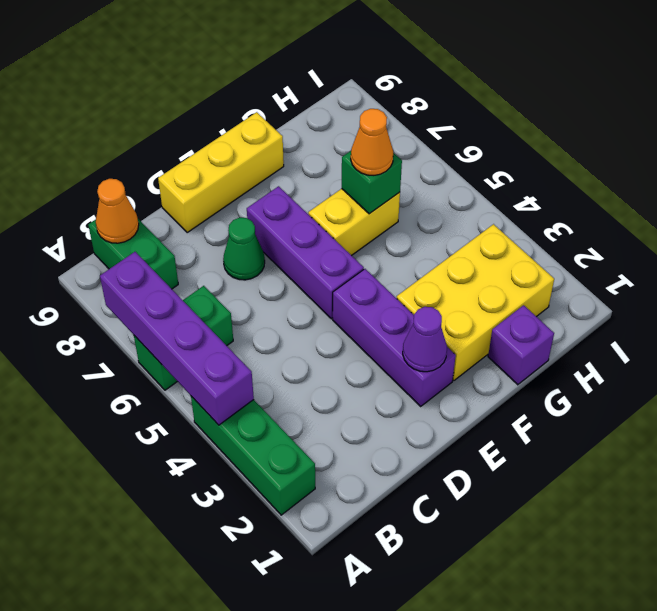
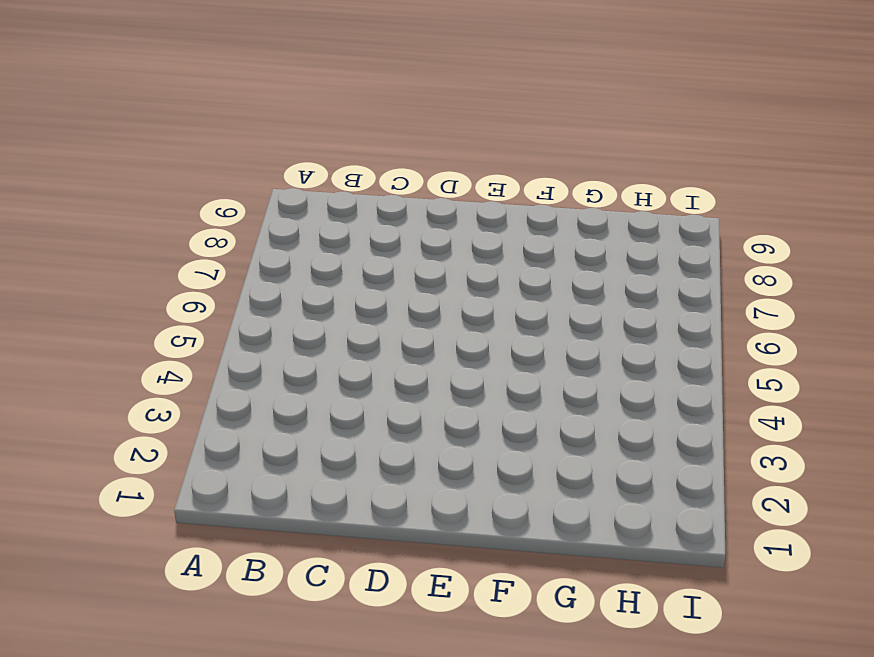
none -> green 1x3 brick [191,396,315,515]
none -> green 1x2 brick [134,286,233,390]
none -> green 1x2 brick [88,219,178,289]

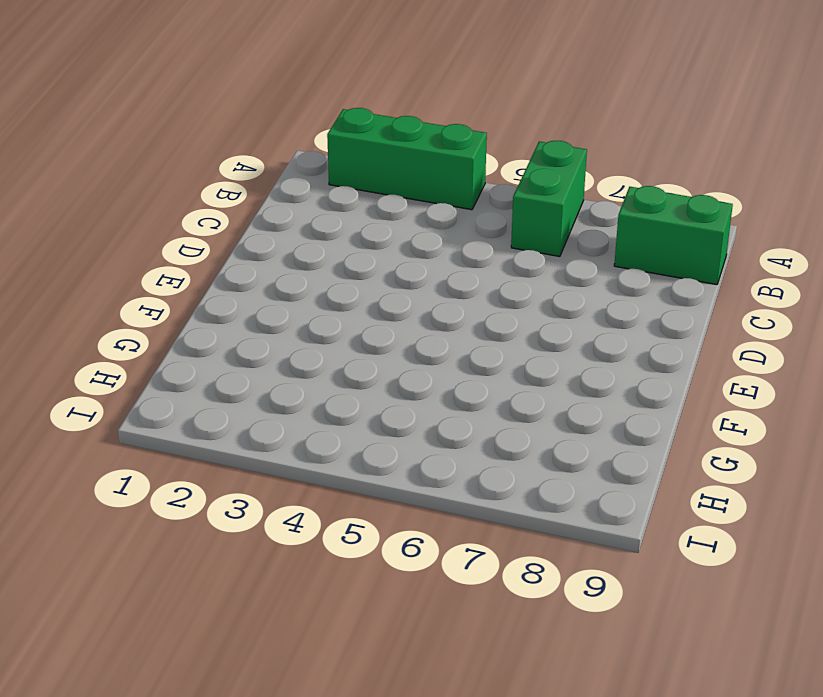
none -> green 1x1 cone [223,218,265,280]
none -> yellow 1x3 brick [158,112,284,232]
none -> purple 1x3 brick [333,269,456,406]

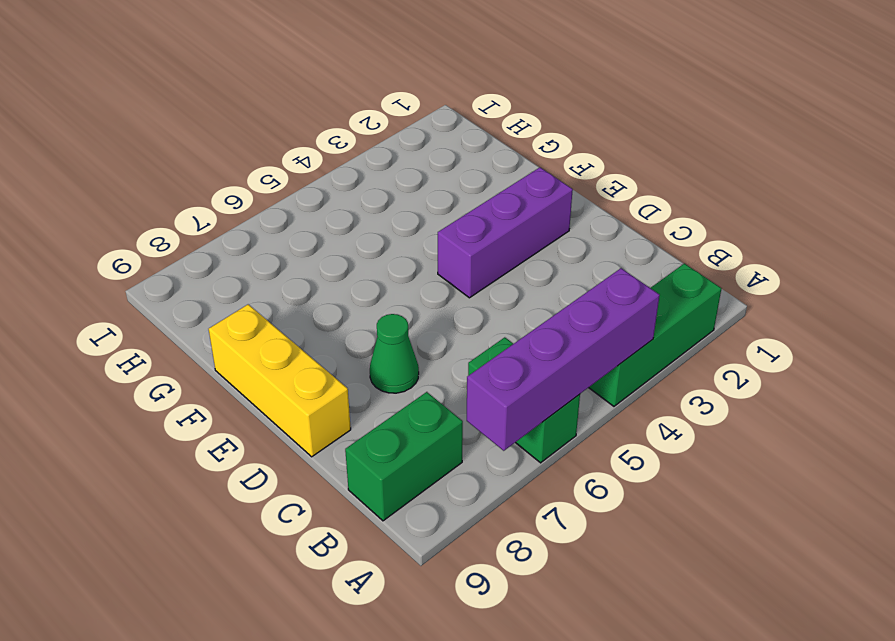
none -> purple 1x3 brick [247,186,364,319]
none -> yellow 2x3 brick [397,224,554,380]
none -> yellow 1x2 brick [308,189,400,256]

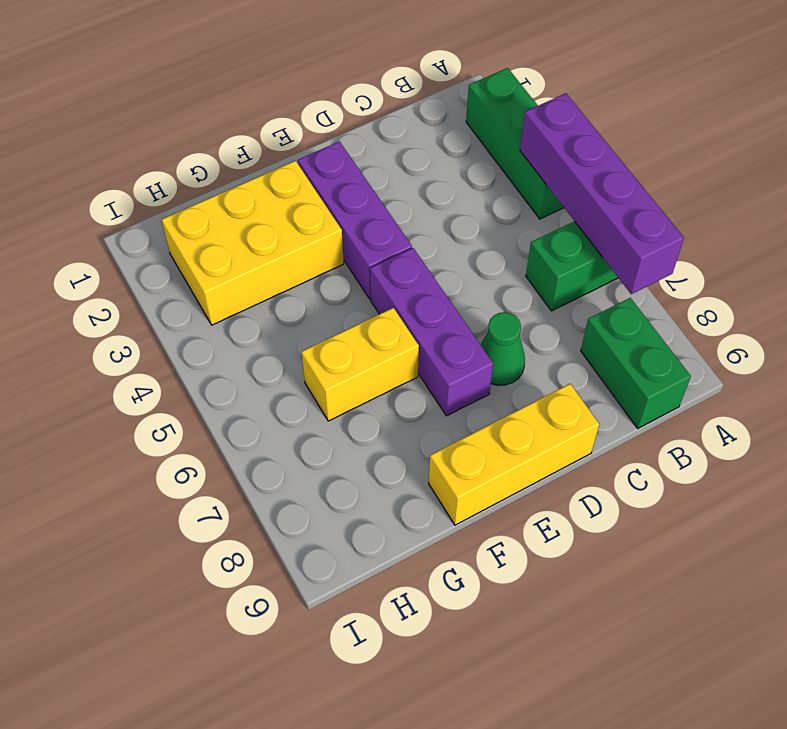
none -> purple 1x1 brick [488,305,554,385]
none -> orange 1x1 cone [96,179,139,243]
none -> purple 1x1 cone [403,307,447,372]

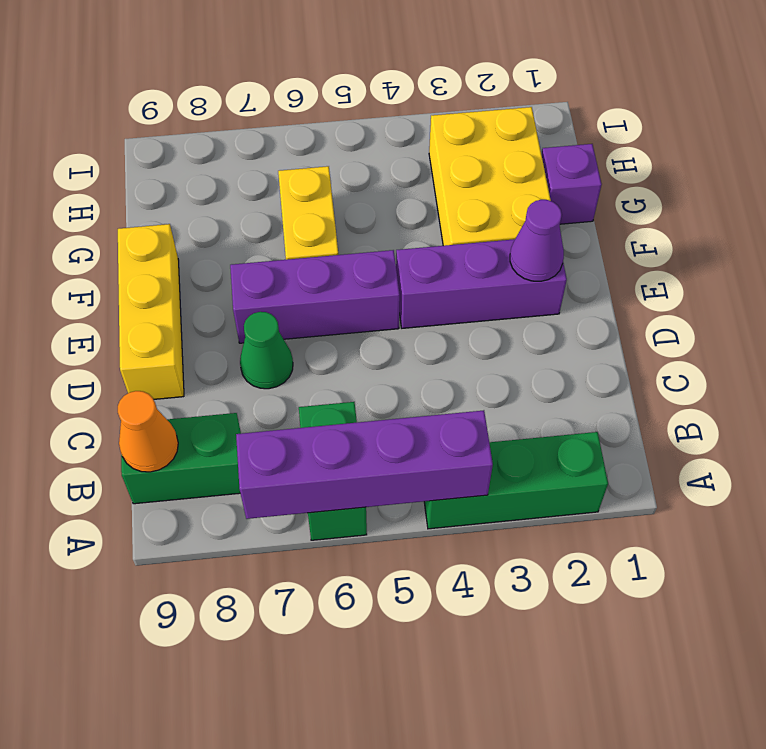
none -> green 1x1 brick [342,151,402,214]
none -> orange 1x1 cone [351,109,393,175]

